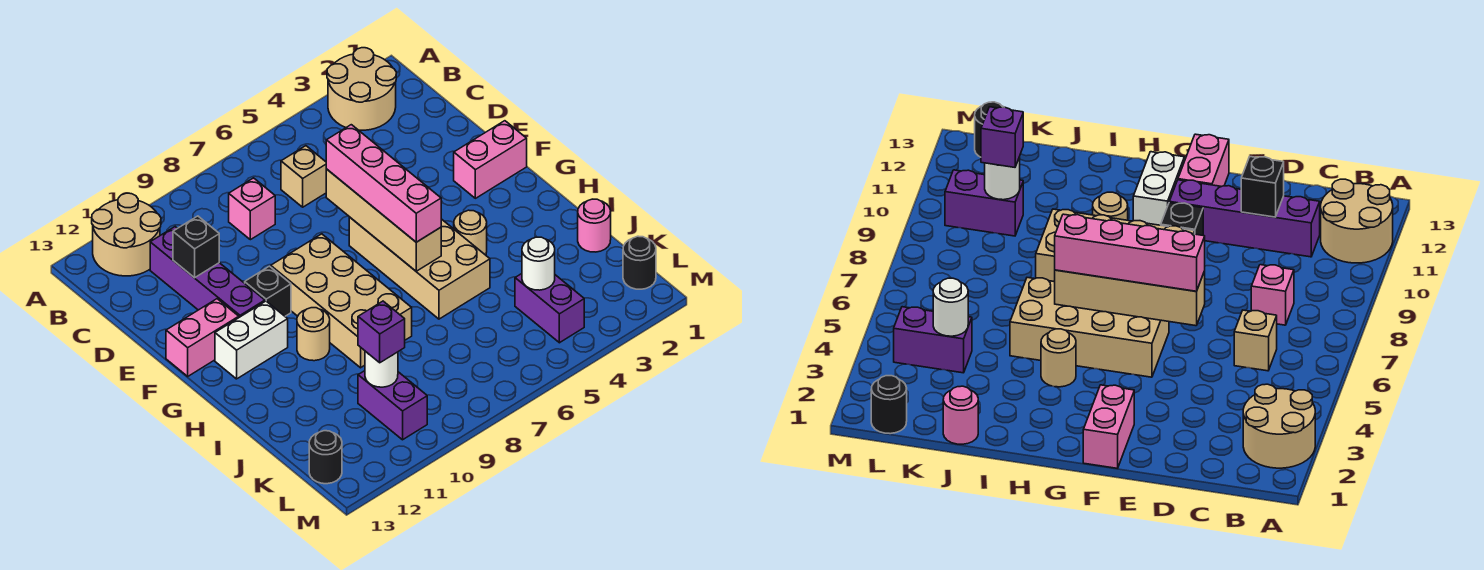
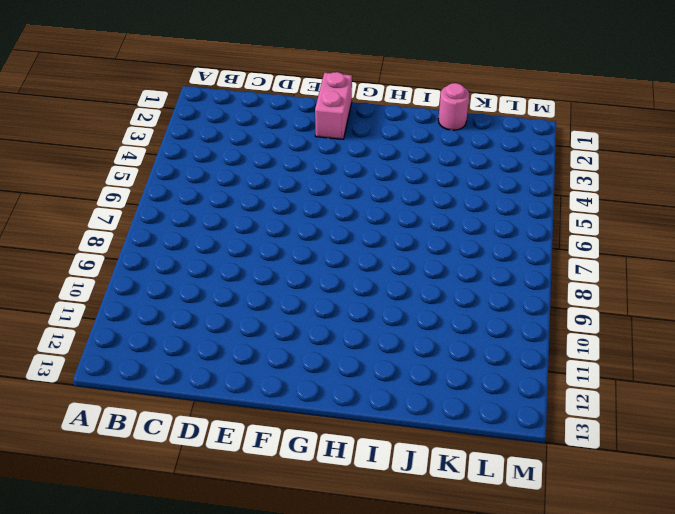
none -> tan 2x2 round brick [327,48,396,130]
none -> tan 2x2 round brick [92,193,161,276]
none -> tan 1x1 brick [281,146,326,207]

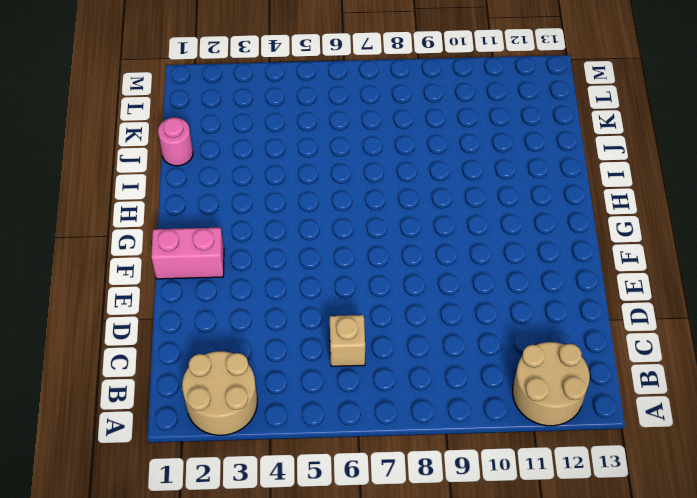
none -> pink 1x1 brick [229,178,275,240]
none -> purple 1x4 brick [150,227,265,317]
none -> tan 2x4 brick [349,217,490,319]

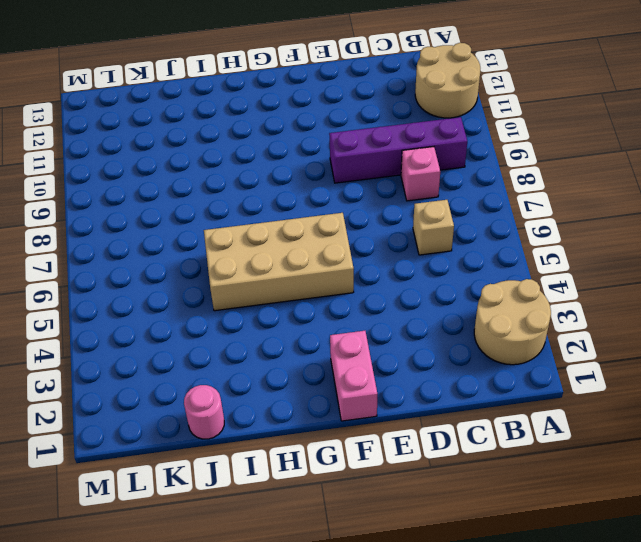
purple 1x4 brick [329,117,467,183] -> purple 1x4 brick moved to [150,227,265,317]
none -> tan 2x4 brick [271,234,412,368]
none -> black 1x1 brick [245,266,291,316]
none -> pink 1x2 brick [166,299,239,376]

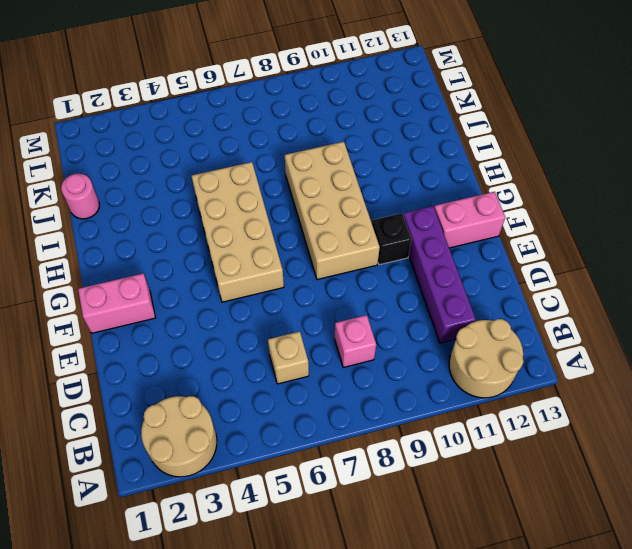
none -> white 1x2 brick [215,301,288,379]
none -> tan 1x1 round brick [454,210,487,255]
none -> tan 1x1 round brick [297,308,330,361]

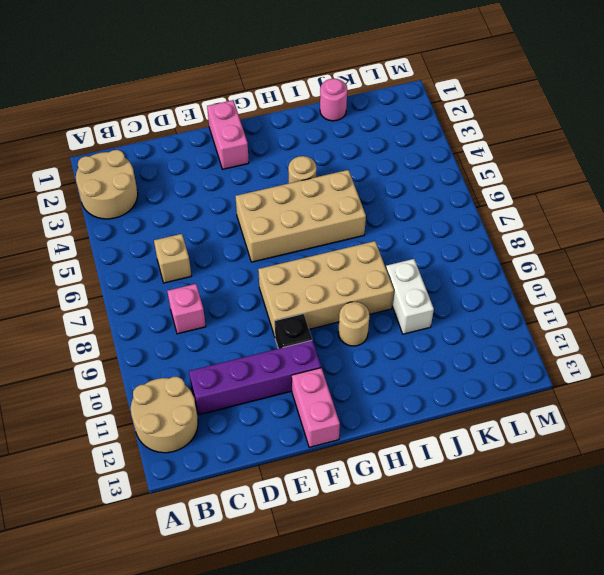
white 1x2 brick [386,259,434,334] -> white 1x2 brick moved to [215,301,288,379]
none -> purple 1x2 brick [515,274,584,343]
none -> purple 1x2 brick [358,371,427,440]
none -> black 1x1 round brick [623,236,656,289]

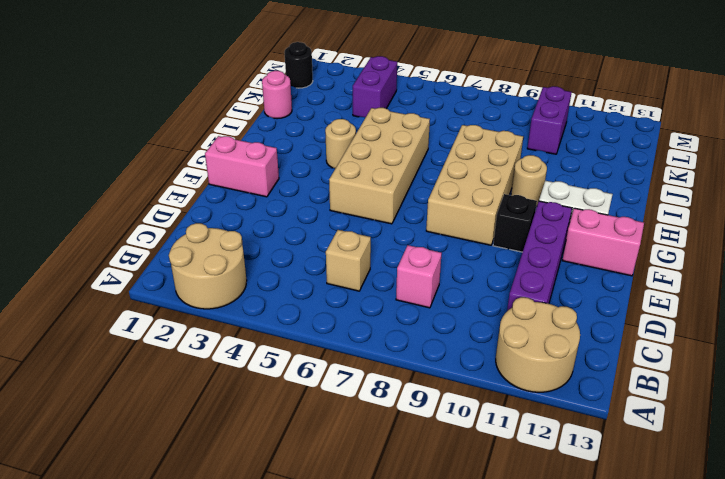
none -> black 1x1 round brick [309,431,342,484]
none -> black 1x1 brick [173,216,219,278]
none -> tan 1x4 brick [326,169,441,271]

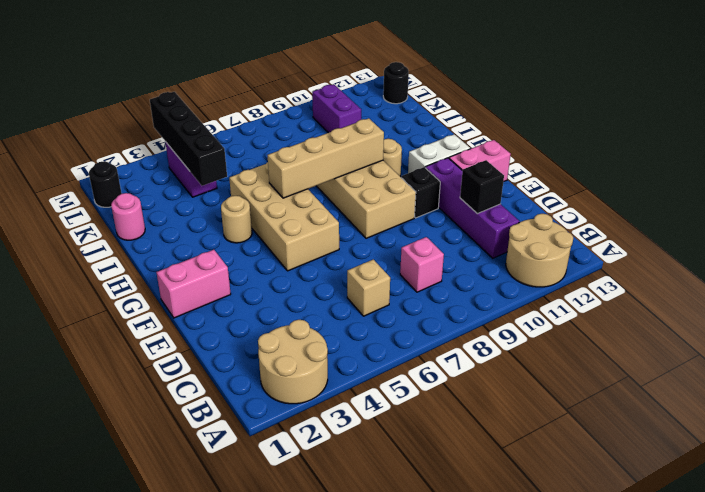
tan 1x4 brick [268,118,384,198] -> tan 1x4 brick turned to [326,169,441,271]
black 1x4 brick [150,92,227,186] -> white 1x1 round brick [522,237,555,290]
none -> white 1x1 round brick [365,351,398,387]
none -> pink 1x4 brick [326,125,441,242]
none -> purple 1x1 brick [358,301,405,363]

